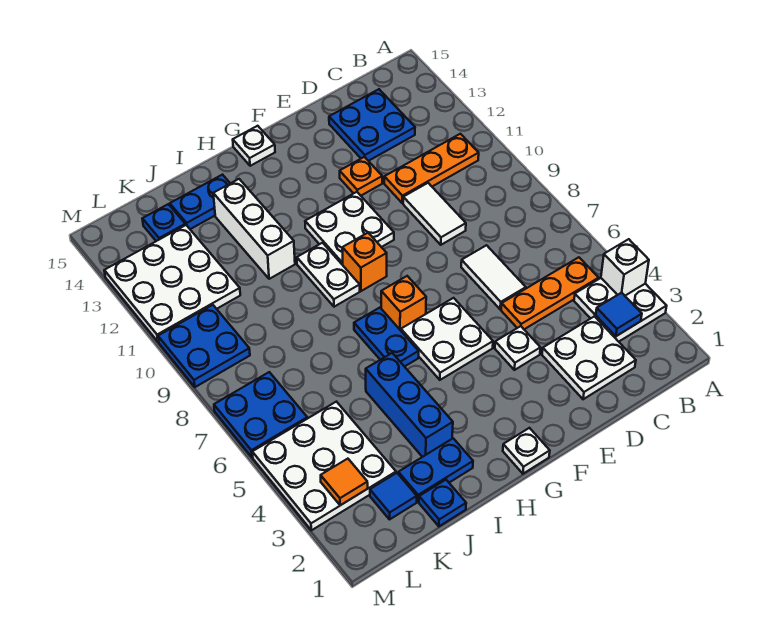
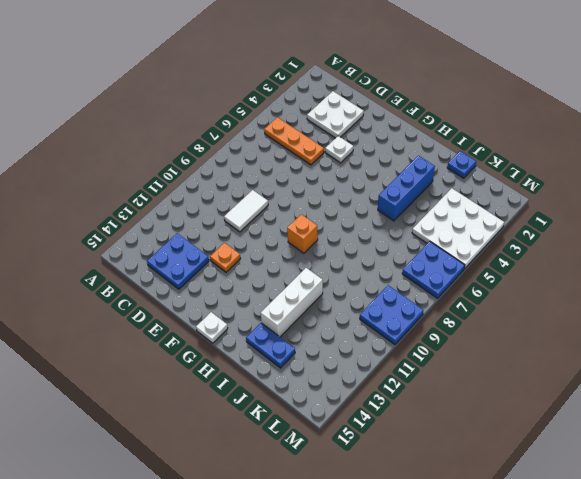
none -> white 2x2 plate [574,278,667,342]
none -> orange 1x3 plate [384,134,479,203]
none -> white 1x2 tile [461,245,526,309]
none -> white 2x2 plate [401,298,493,380]

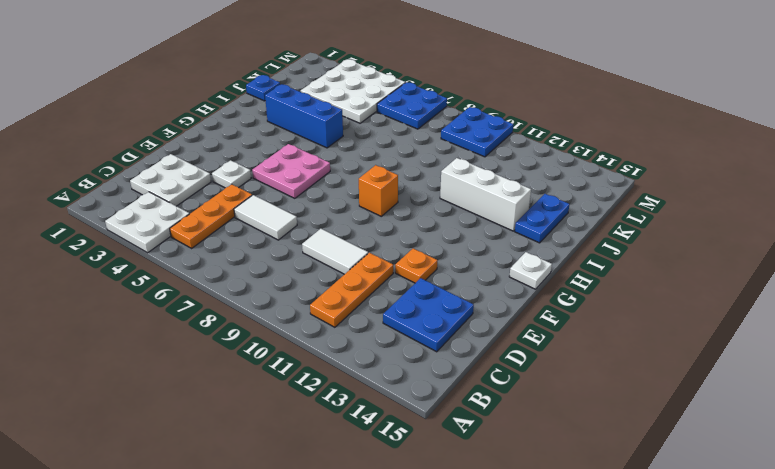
pink 2x2 plate [252,144,330,198] -> white 2x2 plate [401,298,493,380]
none -> white 2x2 plate [305,192,394,265]
none -> white 1x1 plate [503,428,550,474]
none -> orange 1x1 brick [381,276,426,330]
none -> blue 1x2 plate [354,308,419,367]

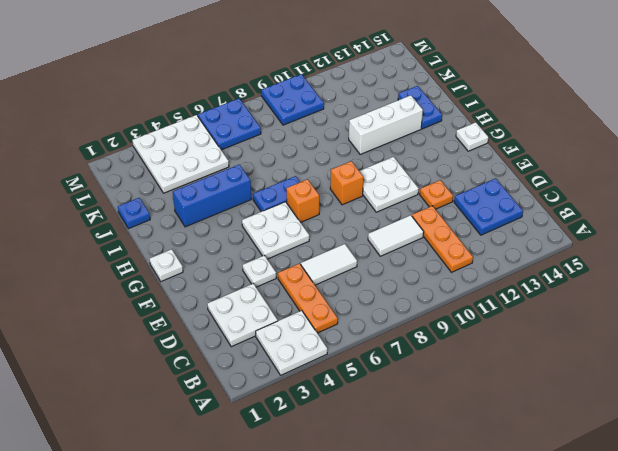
none -> white 1x2 plate [297,243,360,307]
none -> blue 1x2 plate [398,438,473,502]
none -> blue 1x1 tile [370,473,417,519]
none -> white 3x3 plate [104,225,240,342]

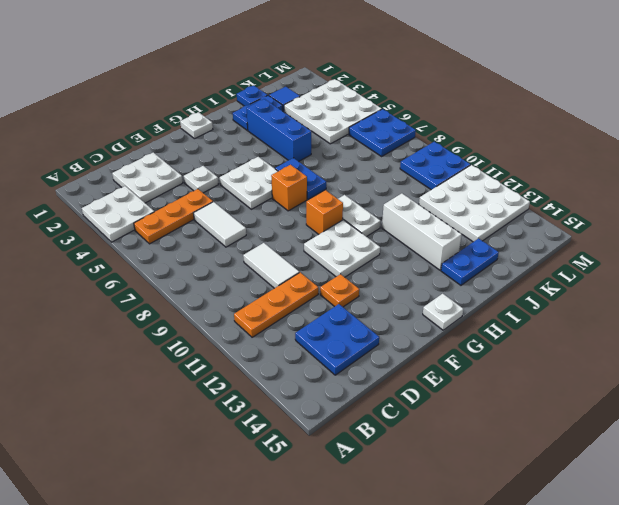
none -> blue 1x1 plate [142,204,185,241]
none -> white 1x1 brick [601,239,649,296]
none -> blue 1x1 tile [596,293,642,336]
none -> orange 1x1 tile [321,459,368,505]

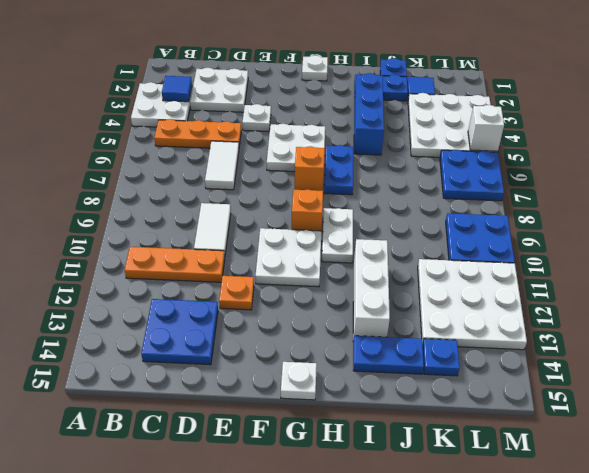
white 1x1 brick [468,105,504,151] -> white 1x1 brick moved to [601,239,649,296]
none -> orange 1x1 tile [321,459,368,505]

